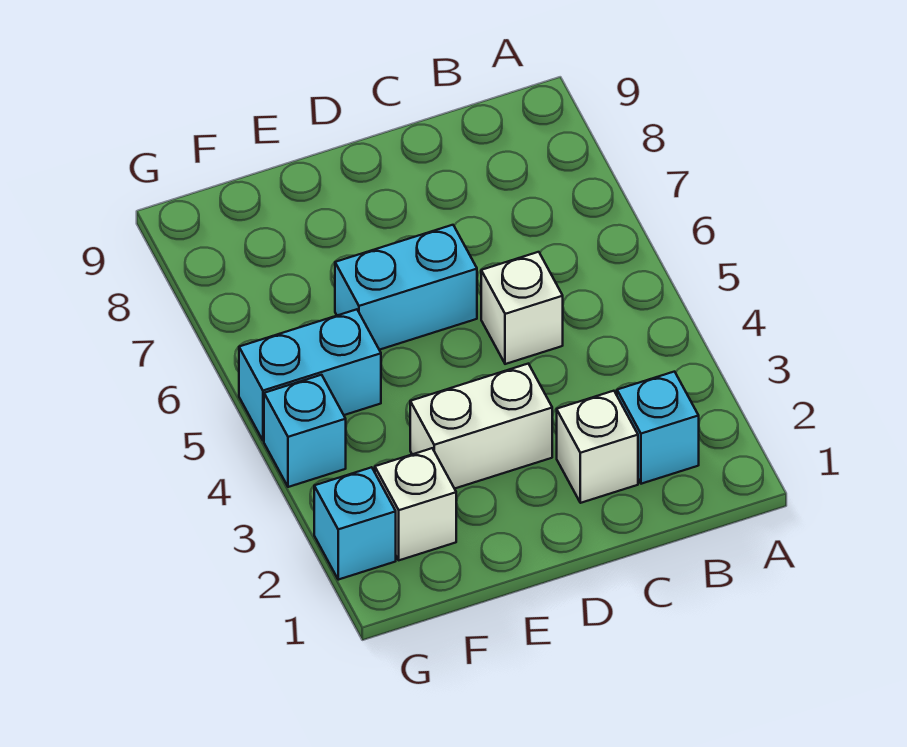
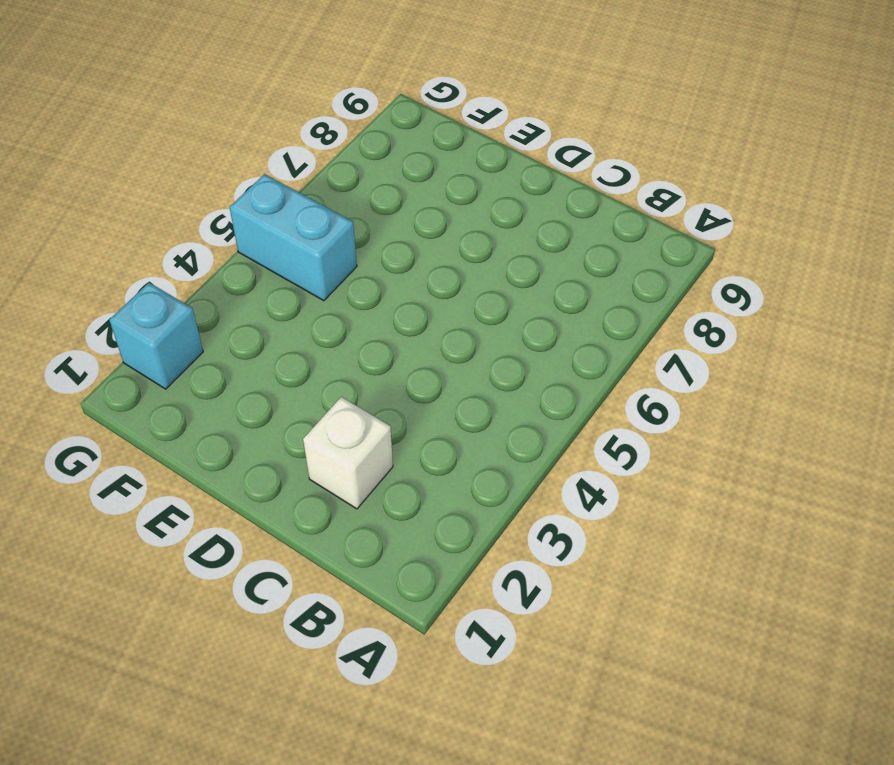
none -> cyan 1x1 brick [617,372,699,484]
none -> white 1x1 brick [481,252,563,364]

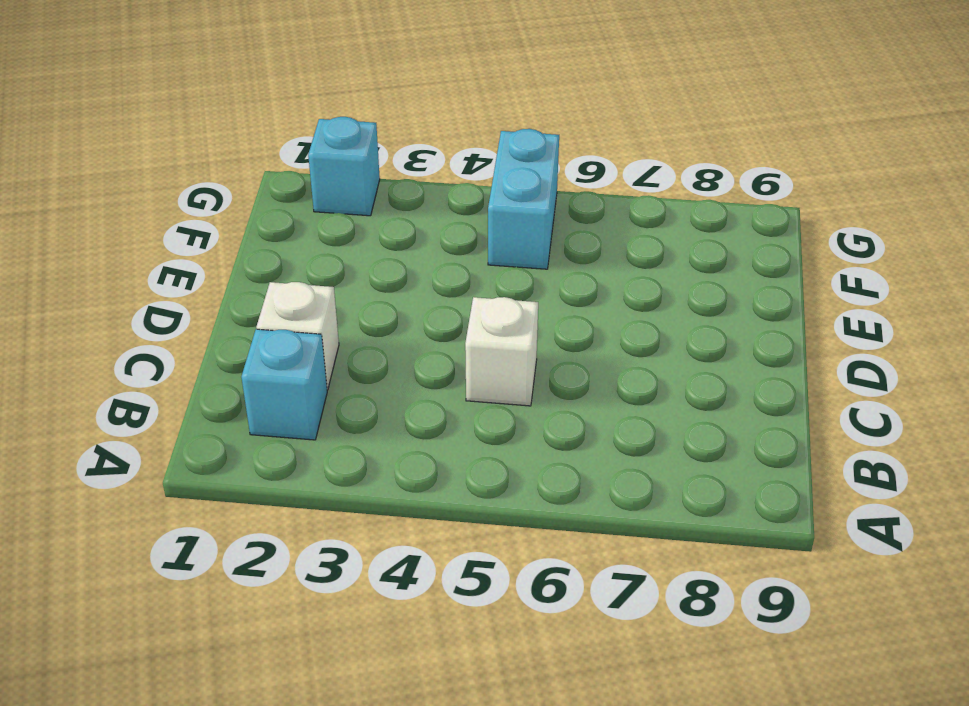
none -> white 1x2 brick [410,364,552,489]
none -> cyan 1x2 brick [335,225,477,350]

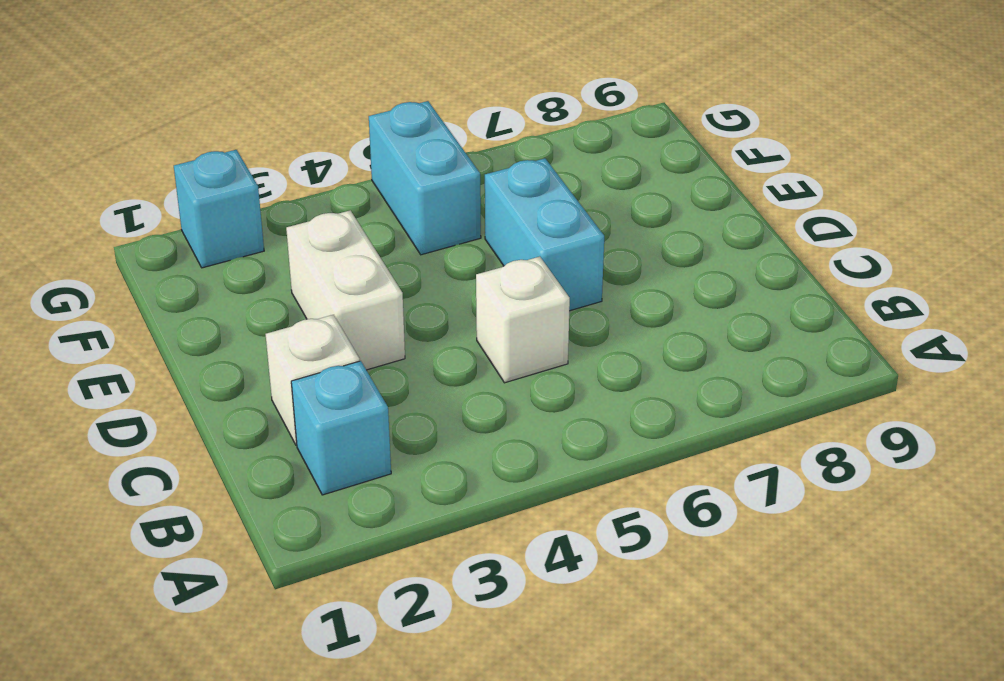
none -> white 1x1 brick [375,448,456,560]
none -> cyan 1x1 brick [264,375,346,487]

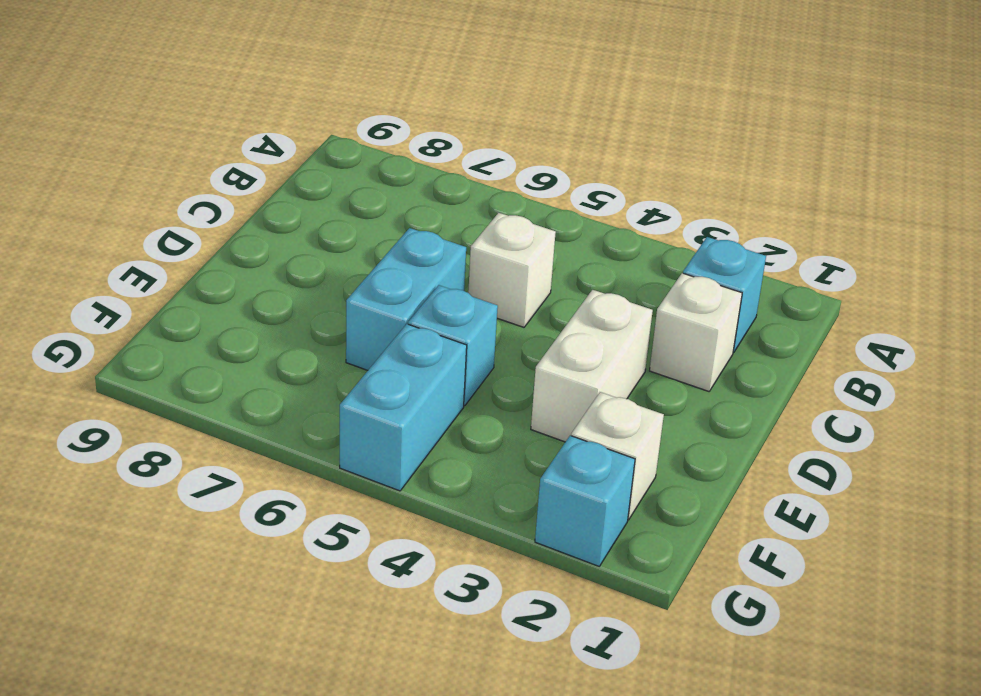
cyan 1x1 brick [408,285,498,406] -> cyan 1x1 brick moved to [264,375,346,487]

